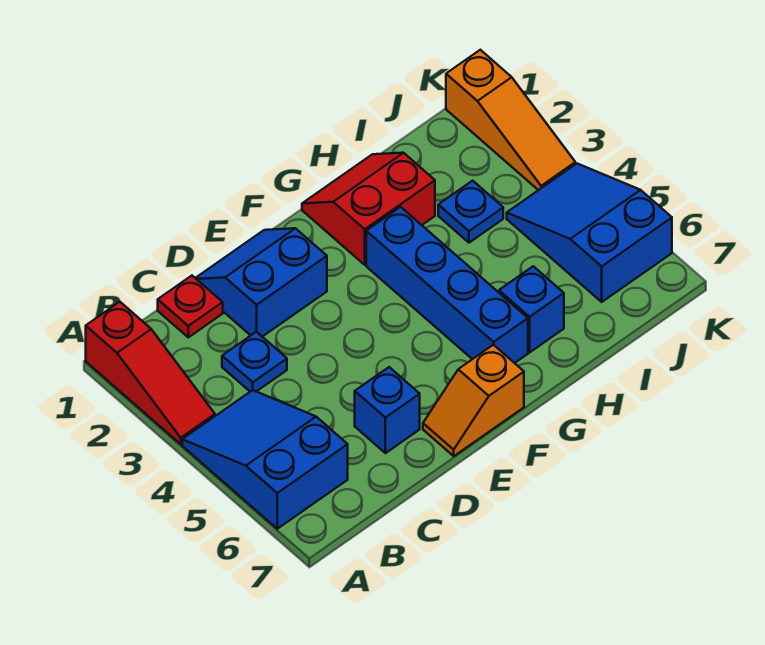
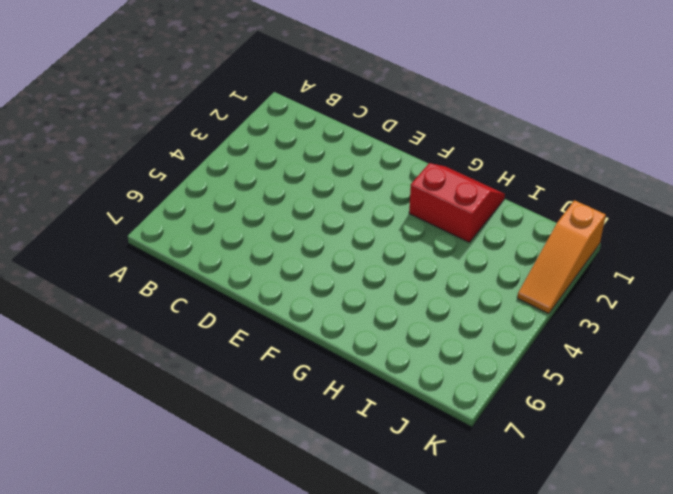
none -> red 1x3 slope [86,302,215,444]
none -> blue 2x3 slope [182,390,348,529]
none -> red 1x1 plate [158,276,223,337]

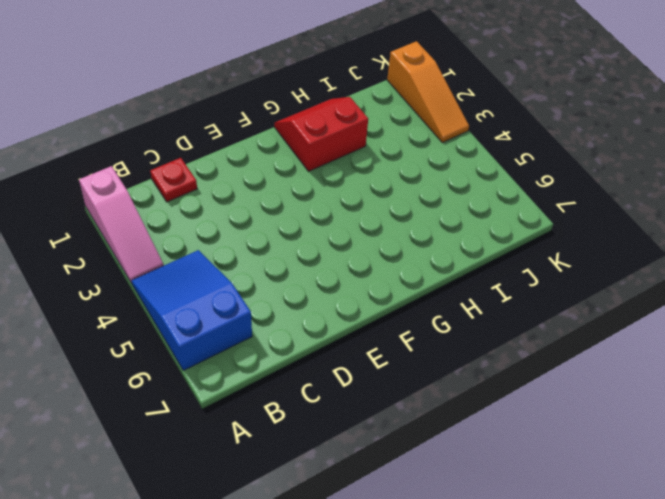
pink 1x3 slope [79,166,164,283] -> red 1x3 slope [86,302,215,444]
none -> blue 1x1 plate [222,332,287,392]
none -> blue 2x2 slope [196,228,327,337]
none -> blue 1x1 brick [355,367,420,453]

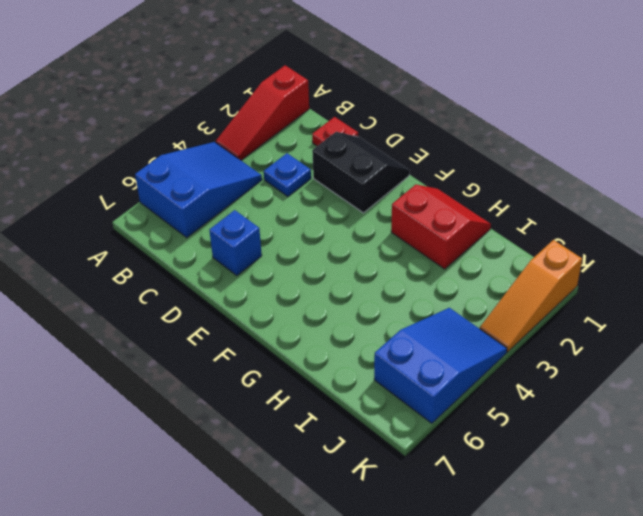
black 2x2 slope [312,132,410,213] -> blue 2x2 slope [196,228,327,337]
none -> orange 1x2 slope [423,345,524,456]
none -> blue 1x4 brick [366,207,528,363]
none -> blue 1x1 brick [499,266,564,352]

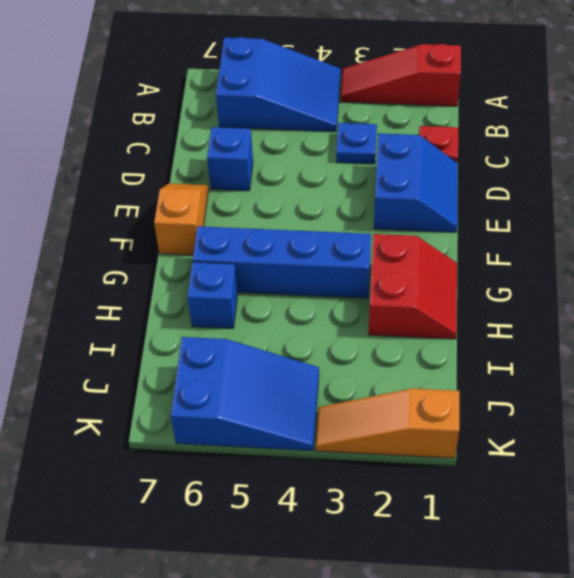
none -> blue 1x1 plate [438,181,503,243]

